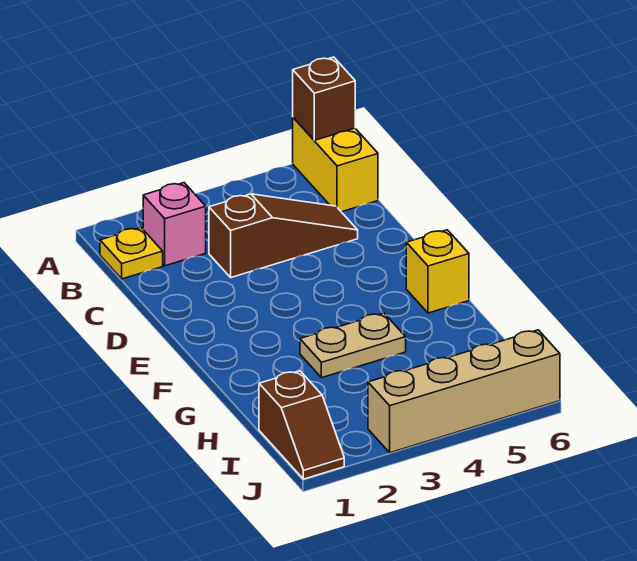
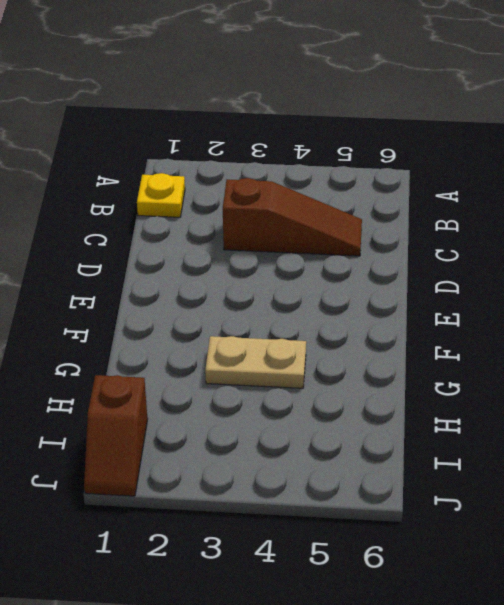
none -> yellow 1x2 brick [293,118,378,212]
none -> pink 1x1 brick [143,183,206,266]

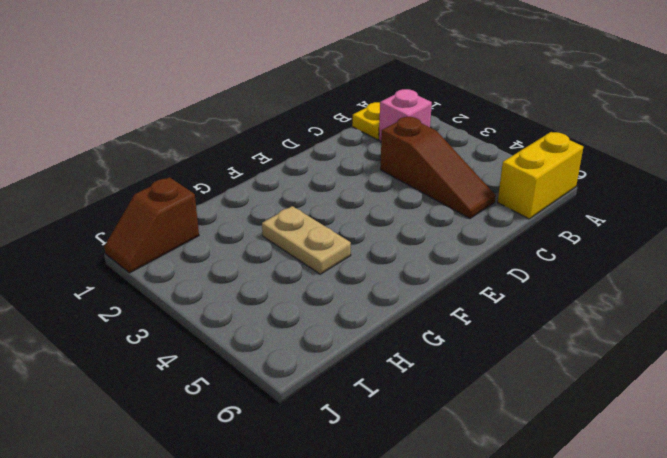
none -> yellow 1x1 brick [406,230,469,313]
none -> tan 1x4 brick [368,330,560,453]

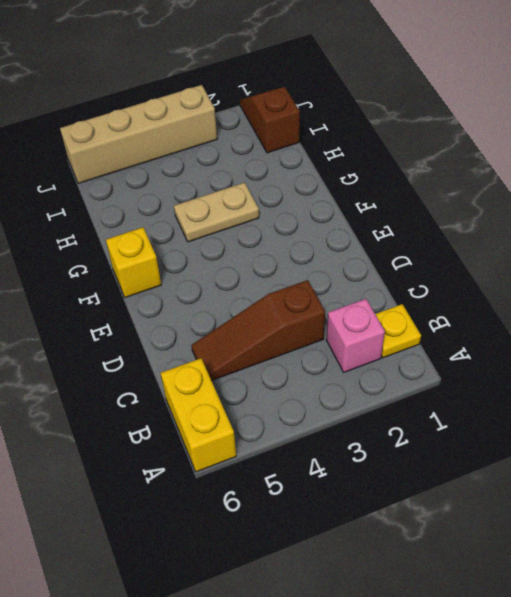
none -> brown 1x1 brick [293,57,355,140]

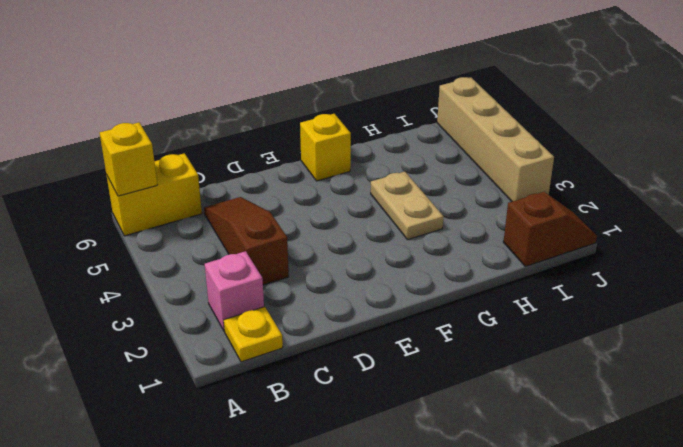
yellow 1x1 brick [100,122,157,196] -> brown 1x1 brick [293,57,355,140]

